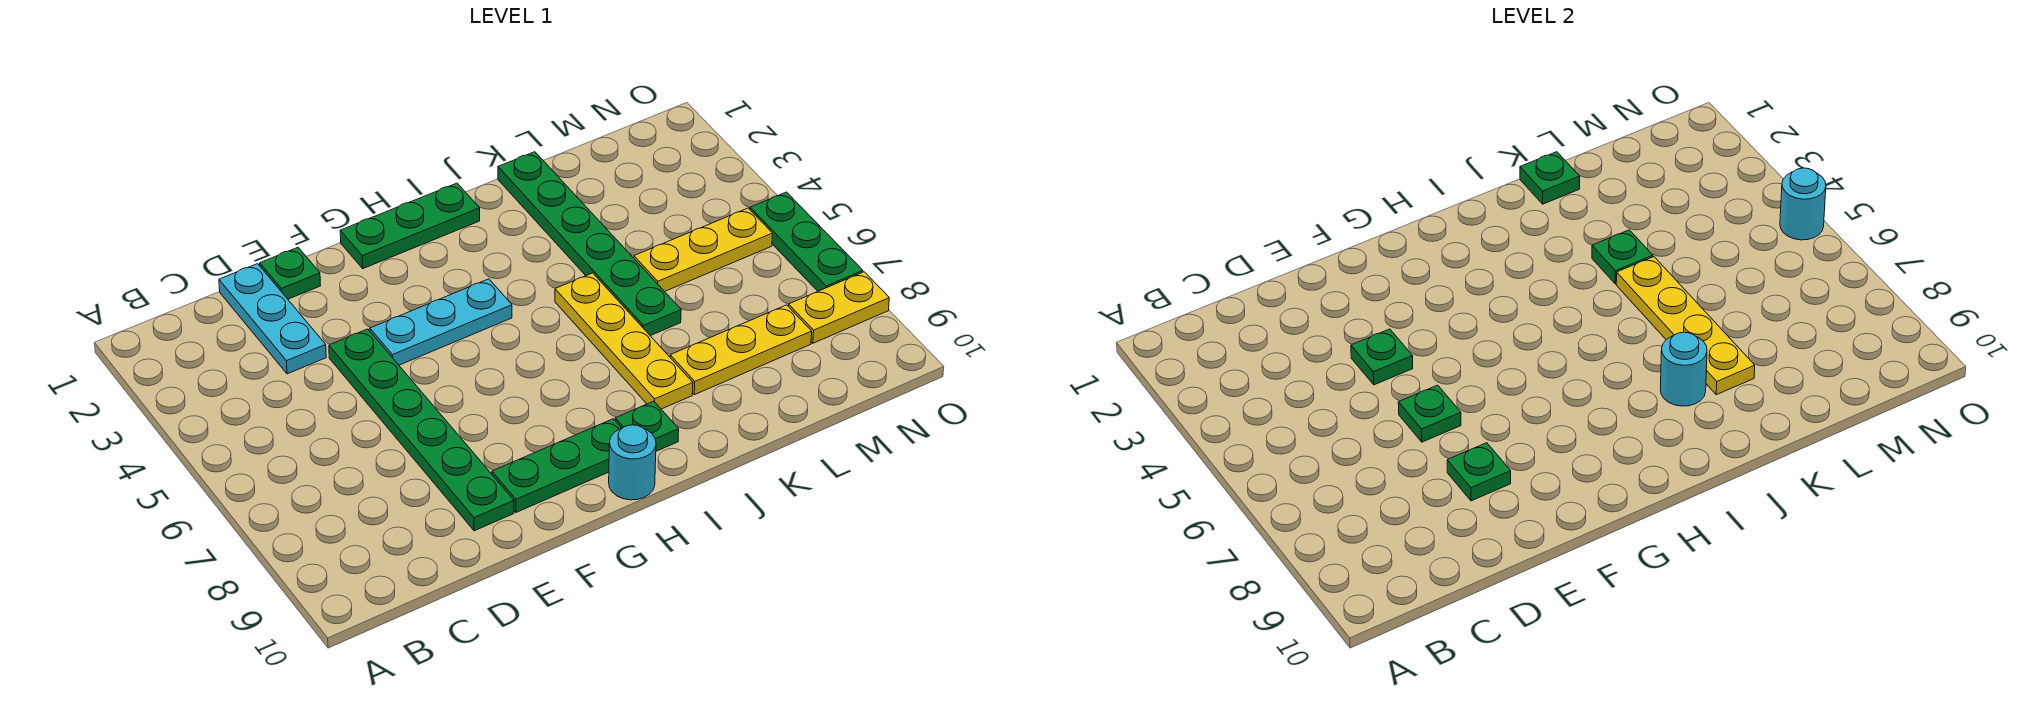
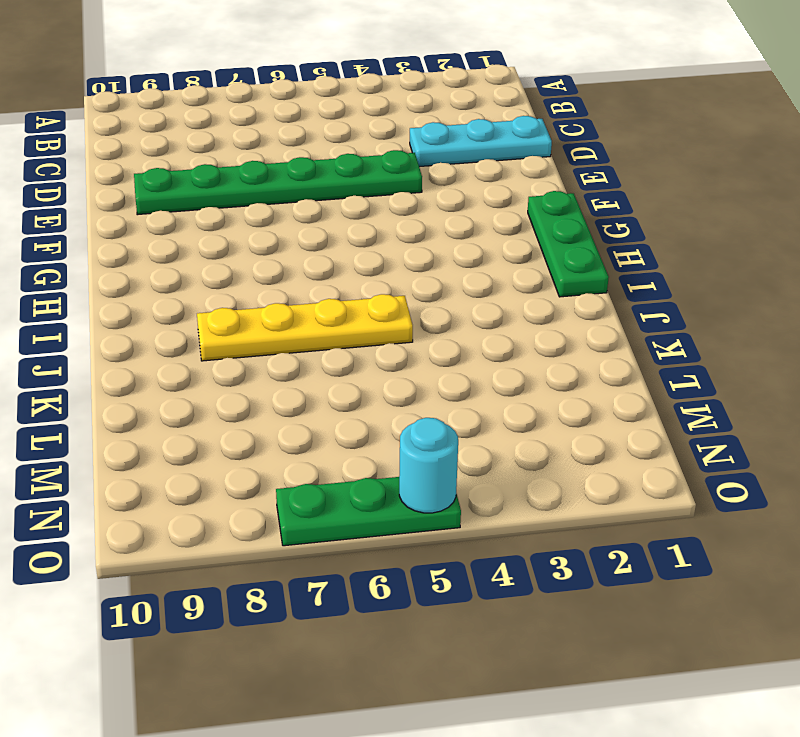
none -> green 1x1 plate [260,248,321,299]
none -> cyan 1x3 plate [370,279,512,365]
none -> green 1x3 plate [492,419,621,512]

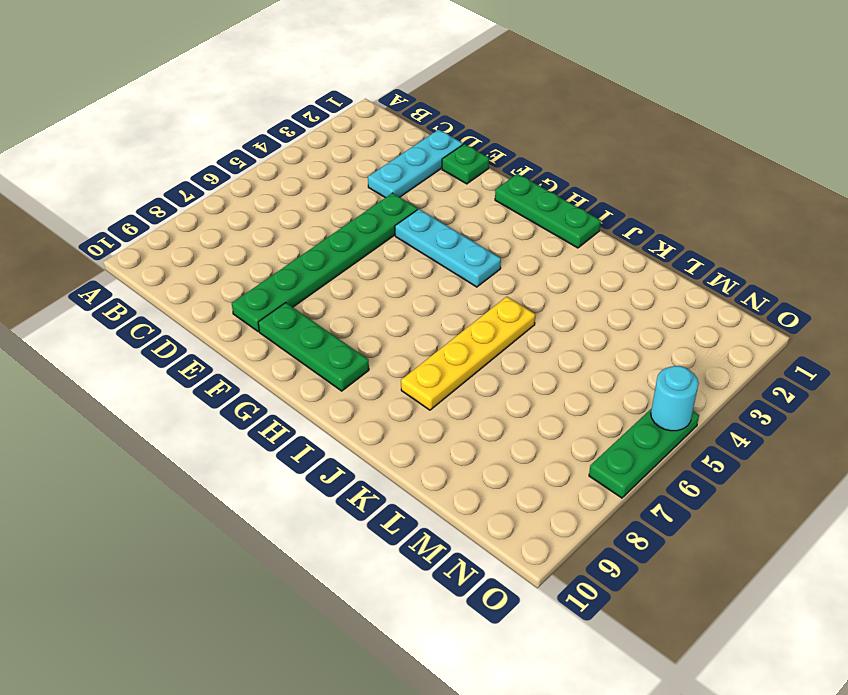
none -> cyan 1x1 round brick [609,425,656,500]
none -> green 1x1 plate [615,401,679,451]
none -> green 1x6 plate [498,152,681,336]

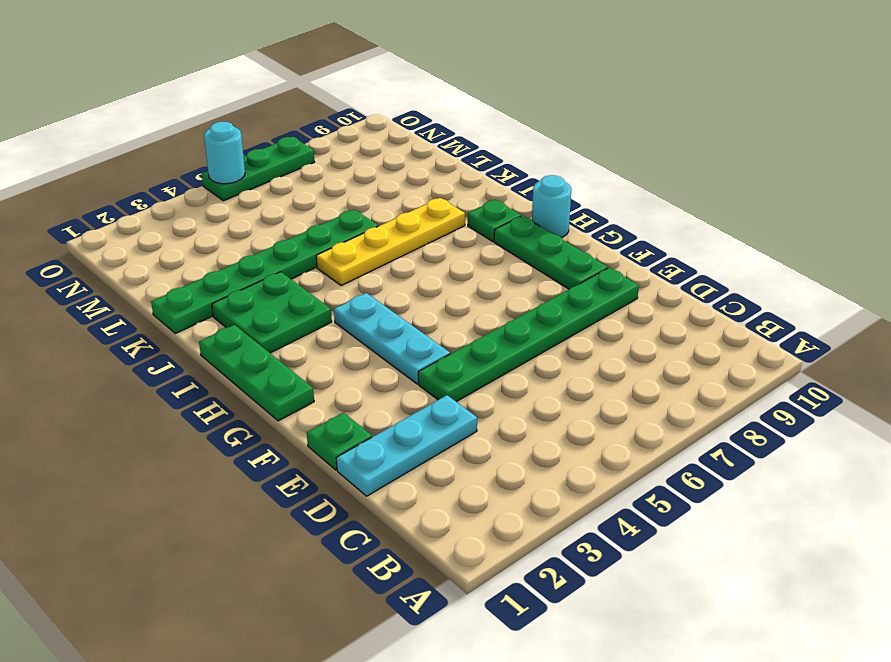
green 2x2 plate [212,272,332,353] -> none
none -> yellow 1x3 plate [670,305,812,395]
none -> yellow 1x3 plate [634,208,773,291]
none -> yellow 1x2 plate [788,272,889,343]

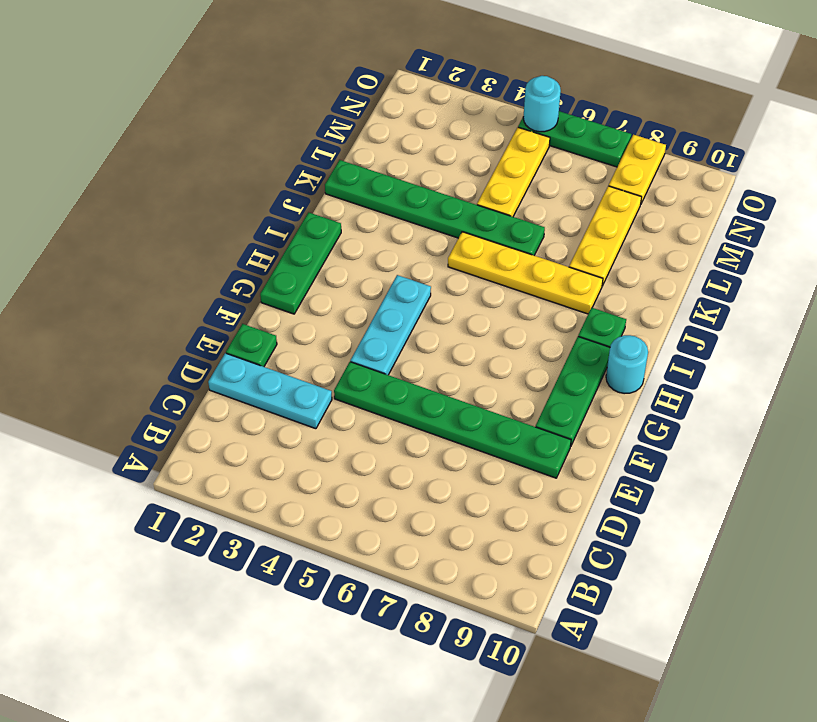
none -> green 1x1 plate [1351,329,1413,385]
none -> green 1x1 plate [1398,385,1461,442]
none -> green 1x1 plate [1447,443,1511,501]

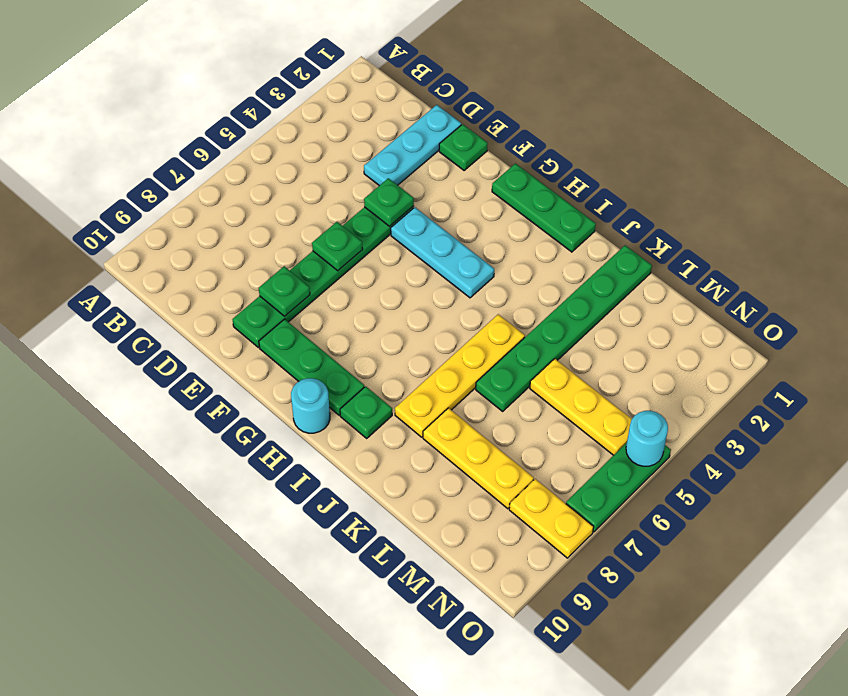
none -> cyan 1x1 round brick [1661,332,1707,406]
none -> green 1x1 plate [1520,152,1580,204]
none -> green 1x1 plate [1592,230,1653,284]

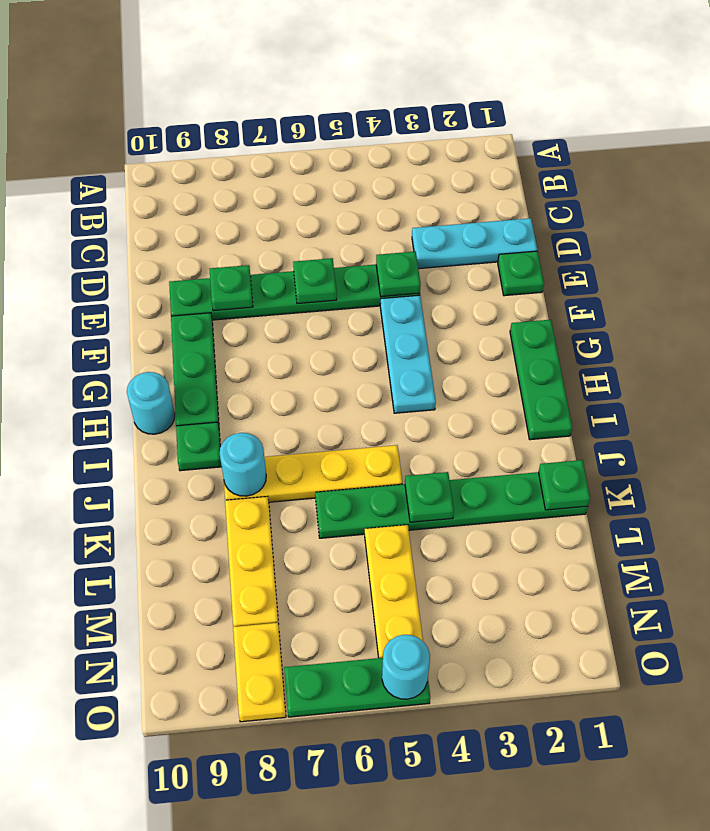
none -> yellow 1x4 plate [1616,257,1755,395]

